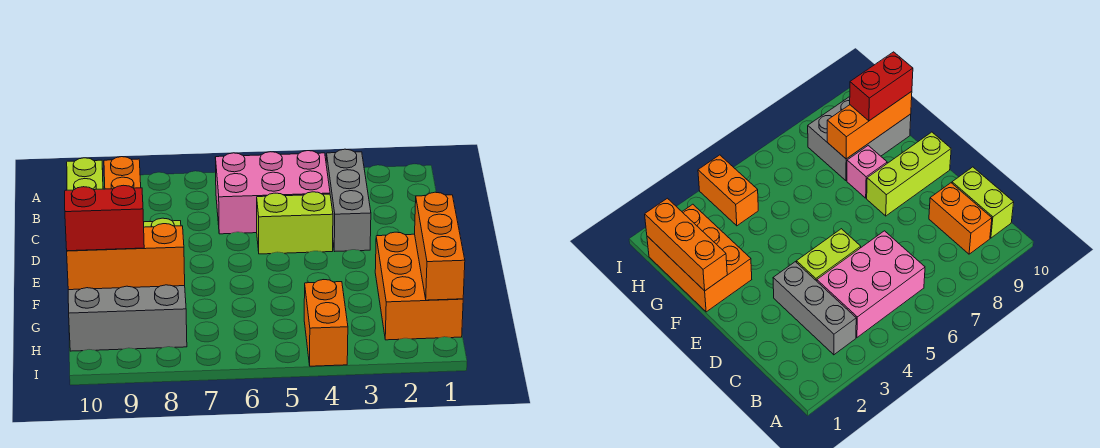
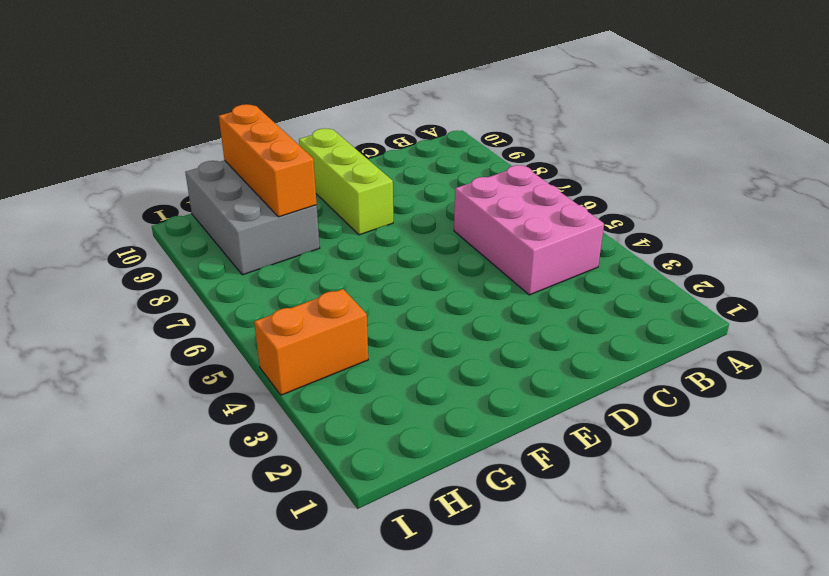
none -> grey 1x3 brick [326,149,371,251]
none -> orange 1x2 brick [104,157,141,189]
none -> lime 1x2 brick [67,158,103,190]

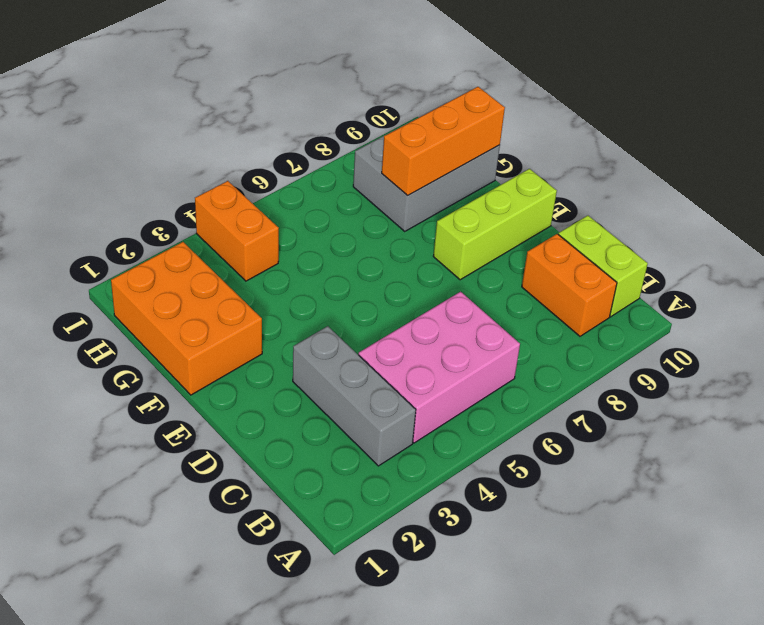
none -> lime 1x2 brick [257,192,333,254]
none -> pink 1x1 brick [847,146,887,198]
none -> orange 1x3 brick [415,192,465,300]

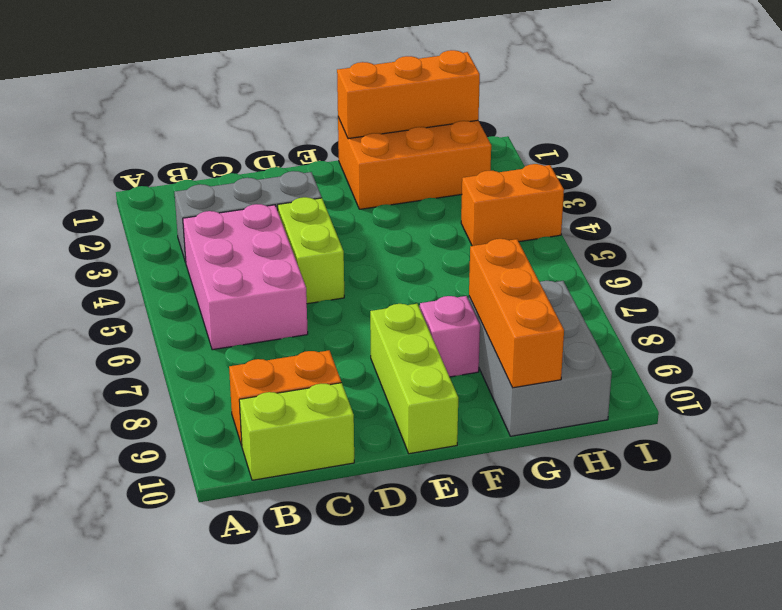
none -> red 1x2 brick [65,185,144,251]

